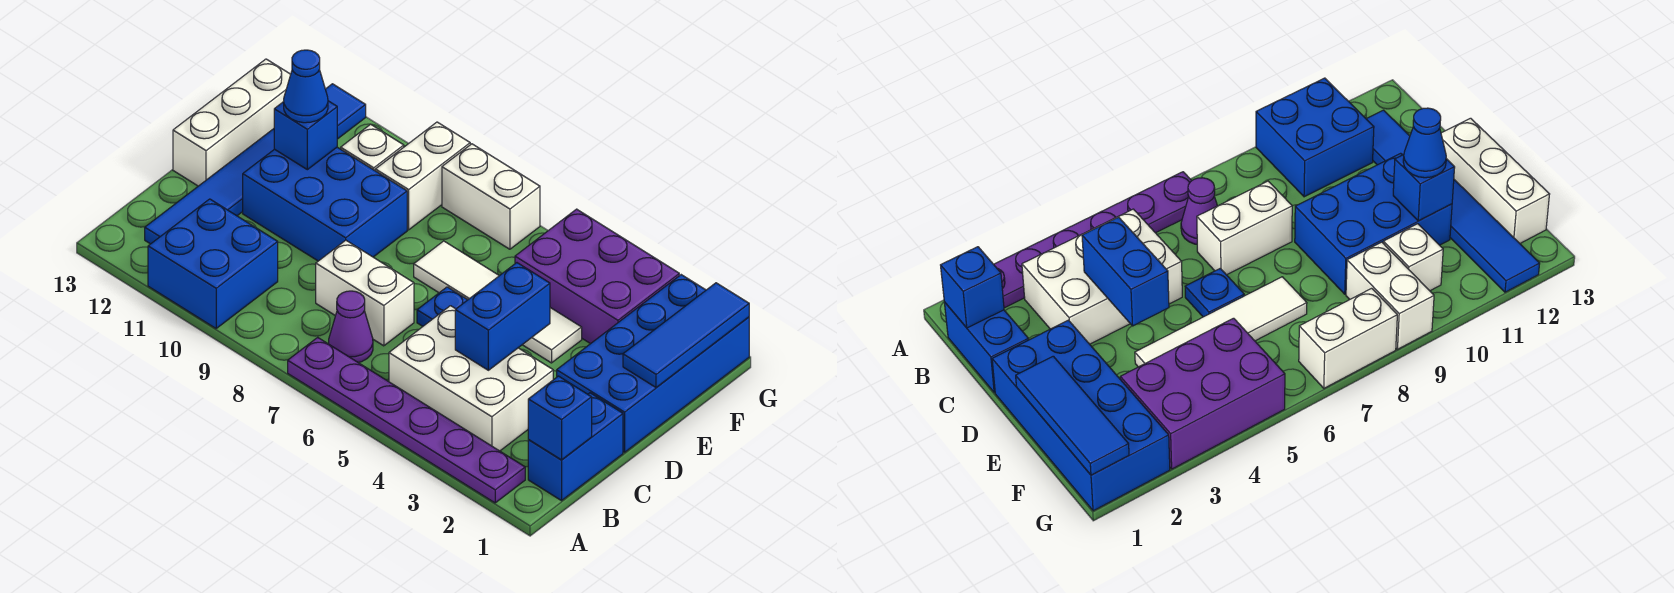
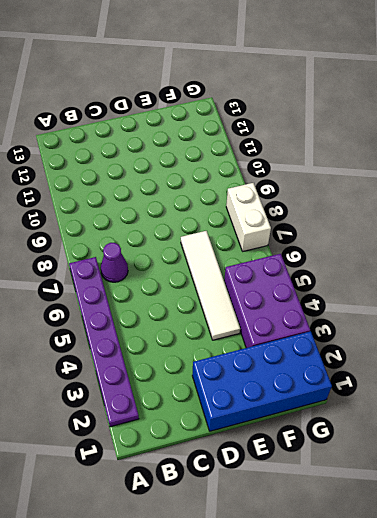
none -> blue 2x2 brick [148,199,278,328]
none -> blue 1x2 brick [528,393,623,501]
none -> white 2x3 brick [389,306,553,451]

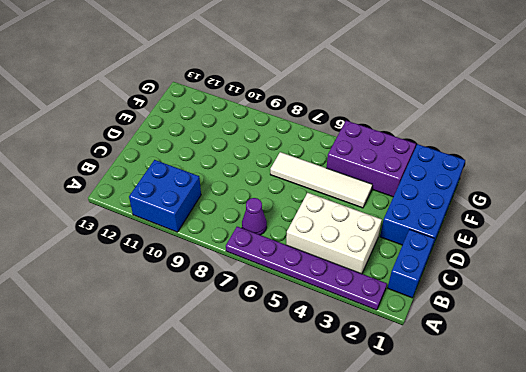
none -> blue 1x6 tile [145,84,366,244]
none -> white 1x2 brick [316,240,414,346]
none -> blue 1x1 plate [417,287,467,326]

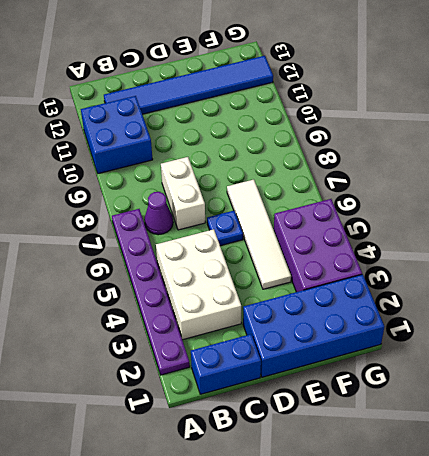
none -> blue 2x3 brick [243,147,407,261]
none -> white 1x3 brick [173,59,291,186]
none -> white 1x2 brick [375,122,470,230]

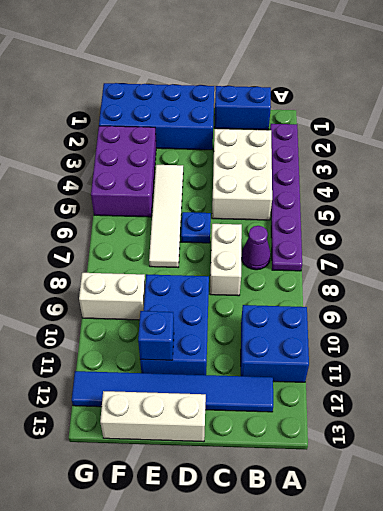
none -> white 1x1 brick [341,124,404,170]
none -> white 1x2 brick [442,144,540,249]
none -> blue 1x1 brick [528,376,592,460]

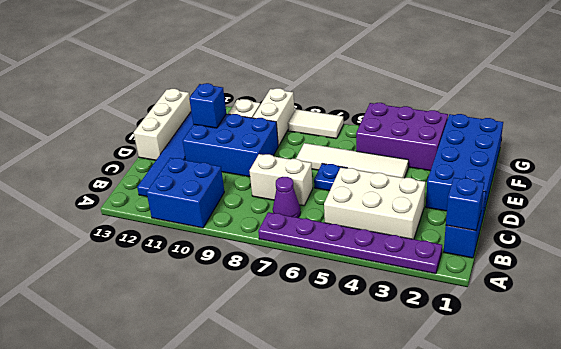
white 1x2 tile [288,109,344,139] -> white 1x2 brick [442,144,540,249]
none -> blue 1x2 brick [455,263,550,370]
none -> blue 1x3 tile [623,283,749,387]
none -> blue 1x1 cone [284,50,328,123]

